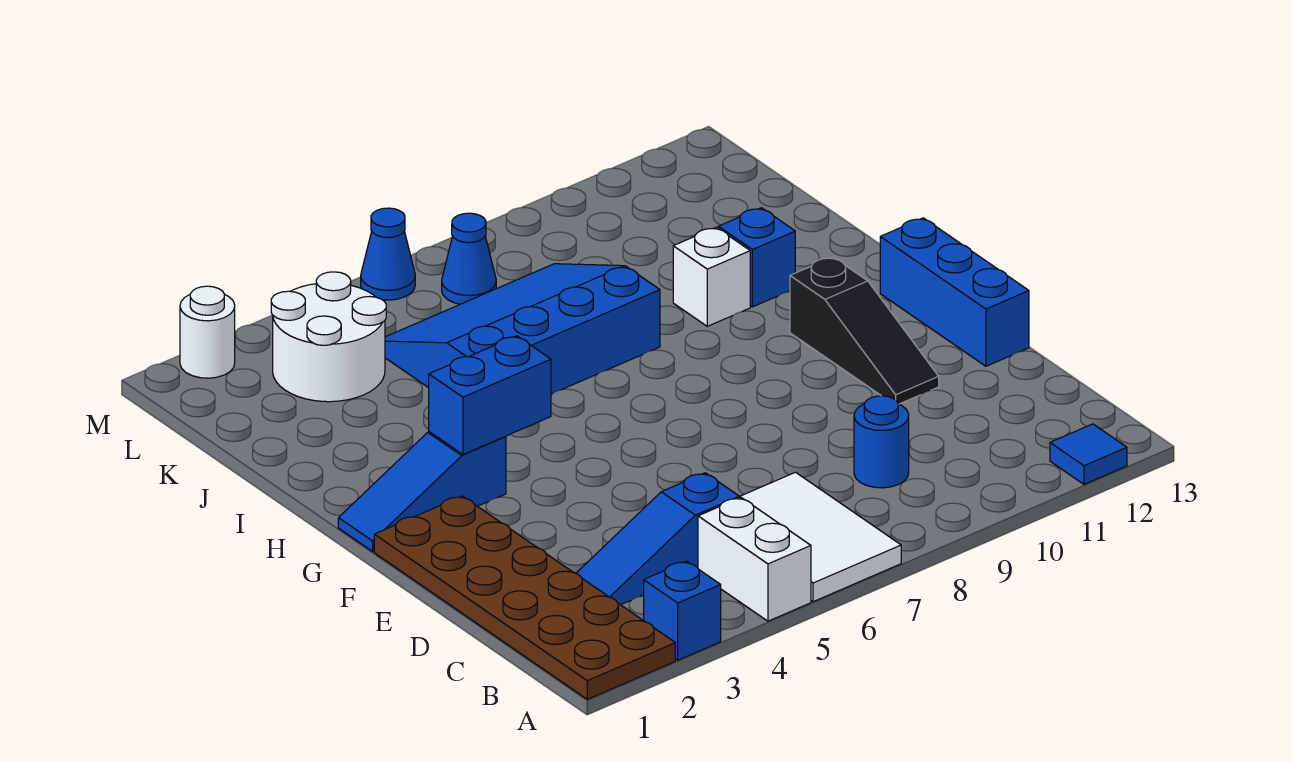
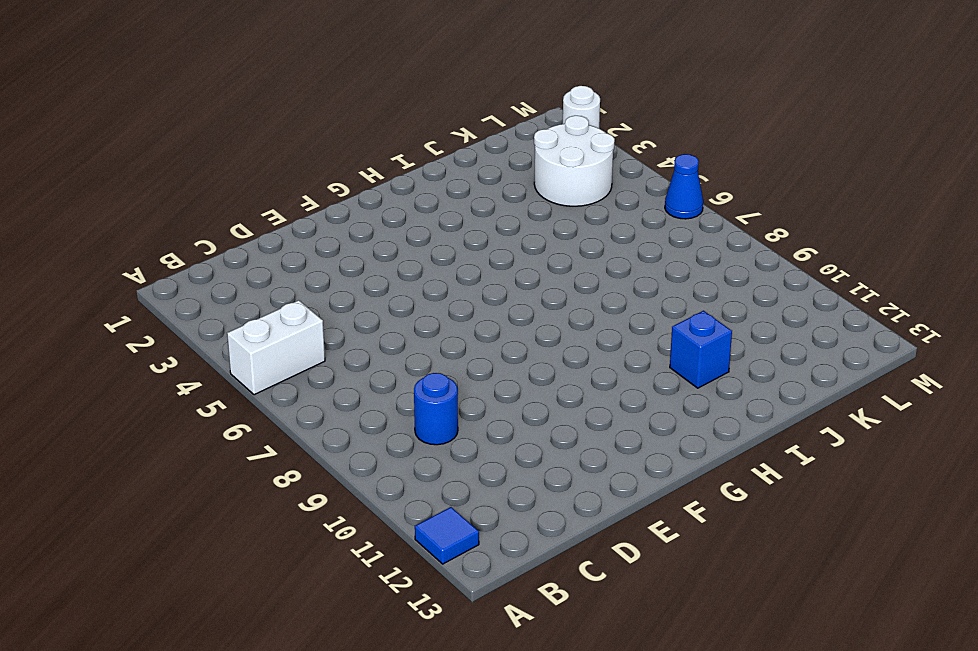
none -> brown 2x6 plate [374,496,675,699]
none -> blue 1x1 brick [644,561,721,660]
none -> white 2x3 tile [739,472,901,602]

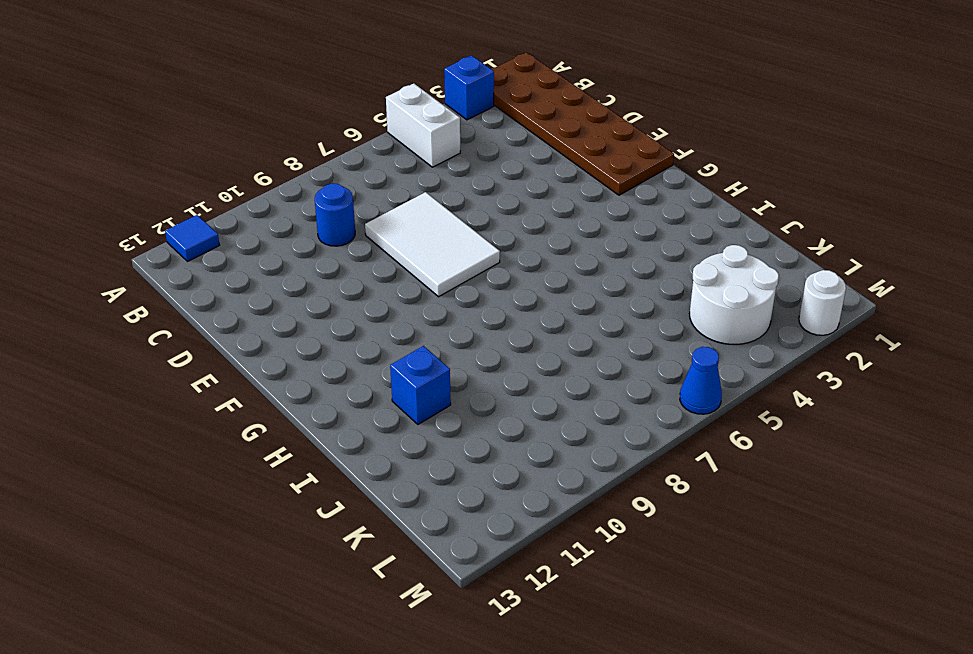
white 2x3 tile [365,192,500,297] -> white 2x3 tile moved to [739,472,901,602]
none -> blue 1x3 slope [576,473,739,605]
none -> black 1x3 slope [790,257,939,404]
none -> blue 1x3 brick [880,218,1029,366]

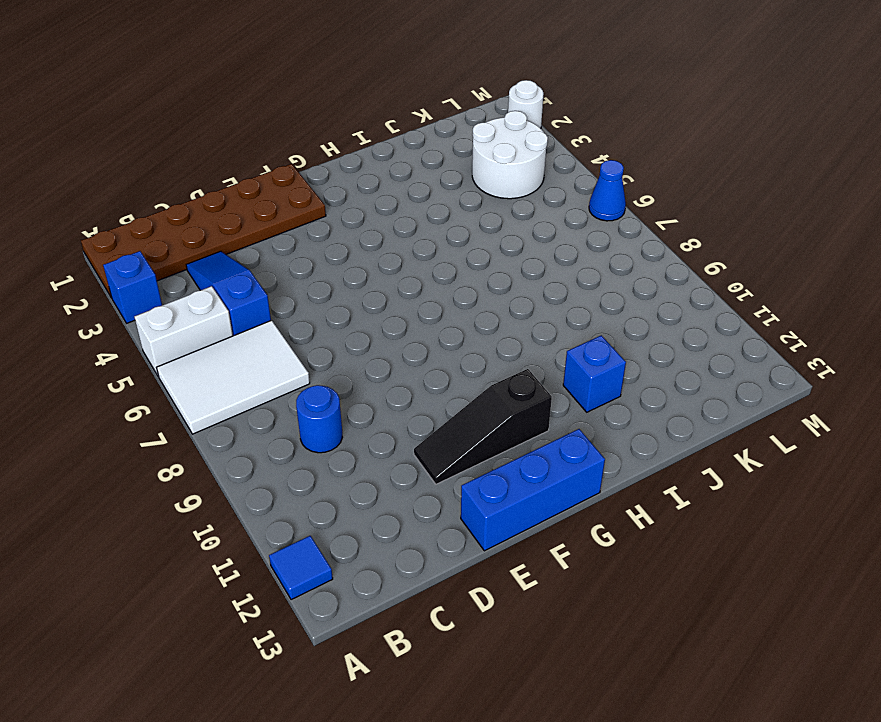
none -> blue 1x3 slope [338,432,506,551]
none -> blue 3x4 slope [385,264,660,394]
none -> white 1x1 brick [673,227,750,326]

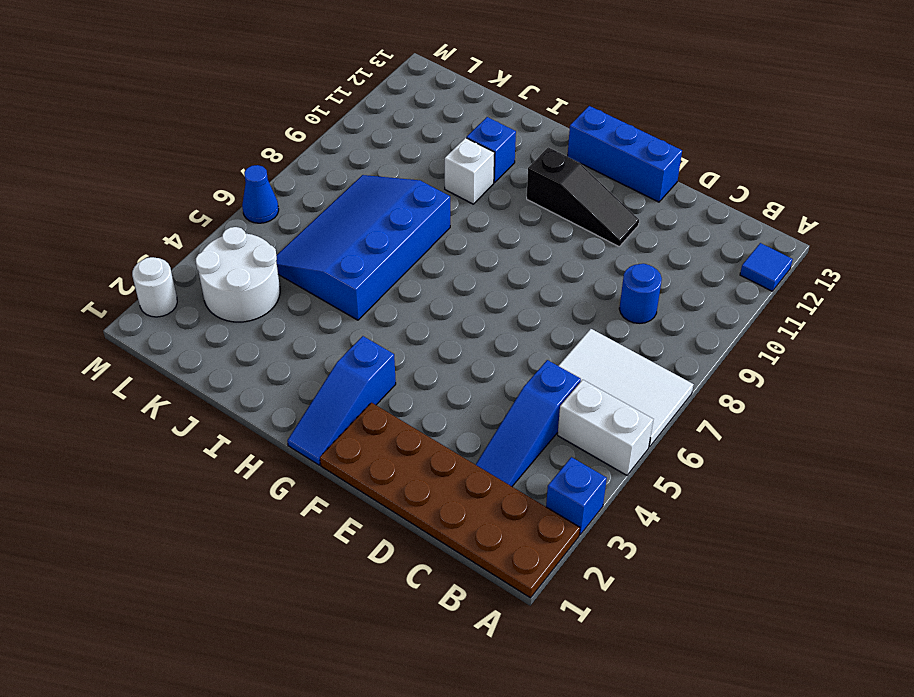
none -> blue 1x1 cone [442,213,496,304]
none -> blue 1x2 brick [429,336,551,454]

